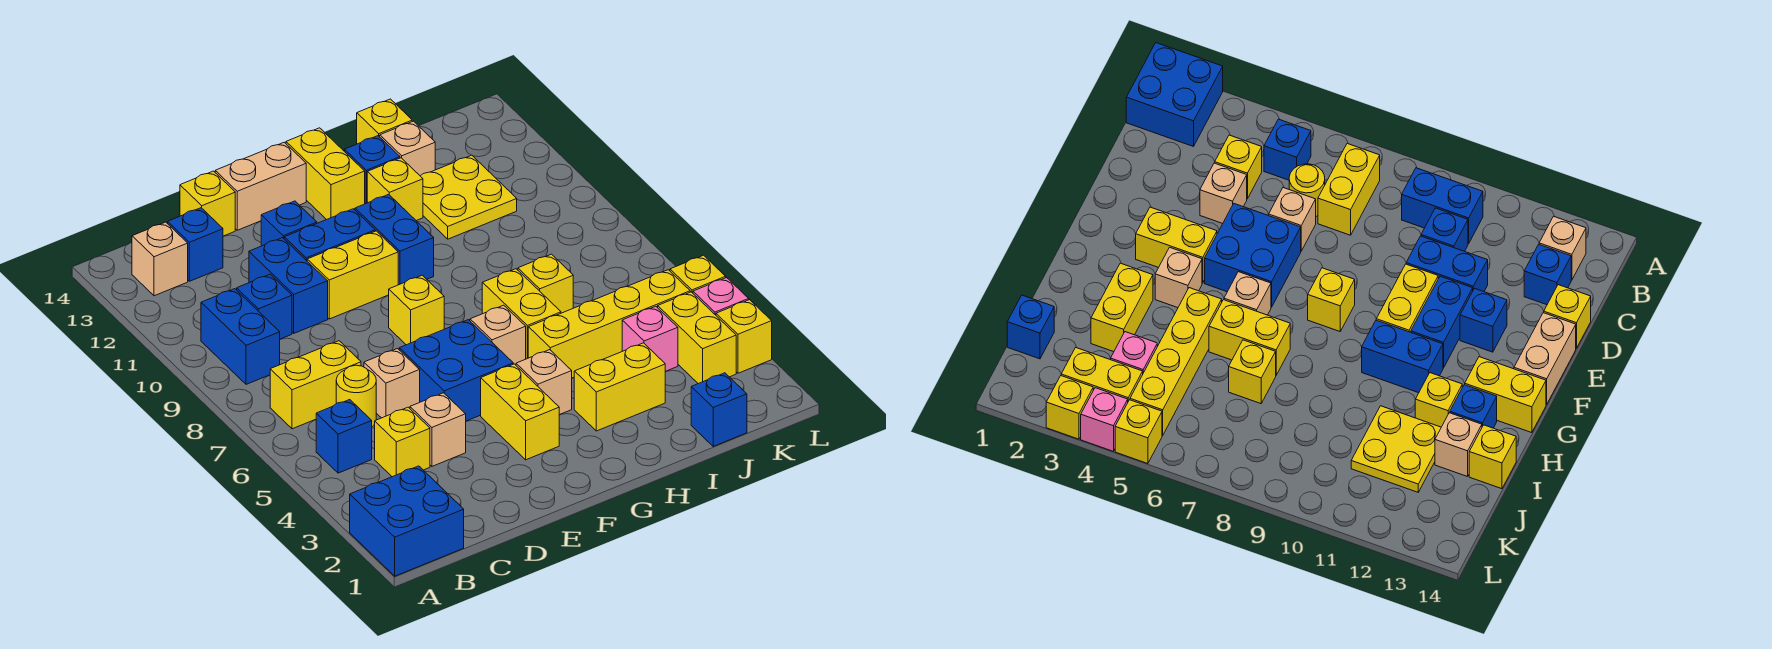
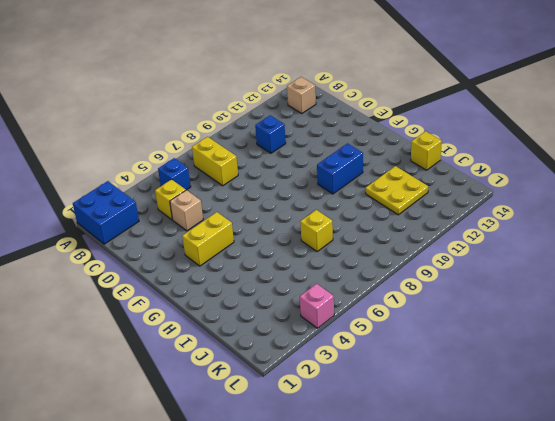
none -> blue 1x2 brick [201,289,280,384]
none -> yellow 1x1 round brick [336,365,376,427]
none -> blue 1x1 brick [168,208,223,281]
none -> tan 1x1 brick [364,349,420,418]

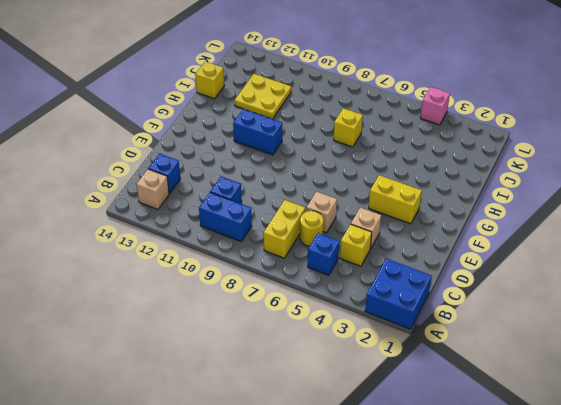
none -> blue 1x2 brick [249,238,328,333]
none -> yellow 1x1 brick [180,171,235,236]
none -> blue 2x2 brick [399,320,513,421]
none -> yellow 1x2 brick [307,231,398,319]

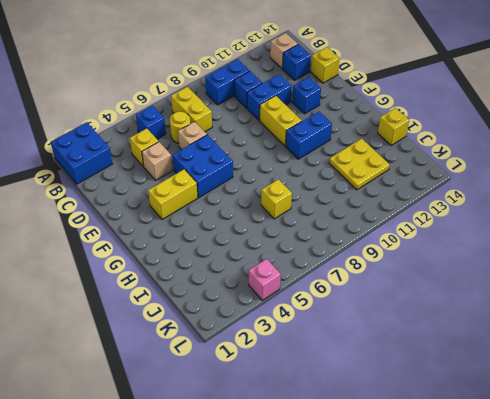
none -> blue 1x2 brick [284,209,375,261]
none -> tan 1x2 brick [215,142,306,230]
none -> yellow 1x1 brick [389,275,444,345]
none -> tan 1x1 brick [516,350,572,415]

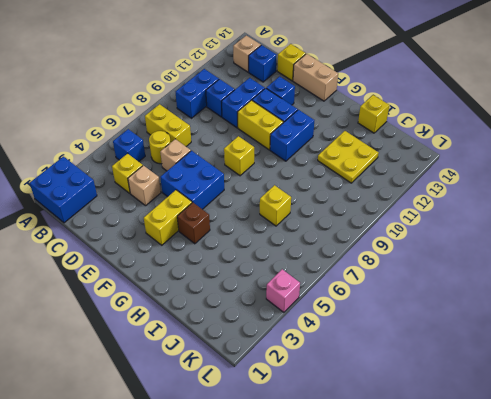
brown 1x1 brick [177,203,210,244] -> tan 1x1 brick [516,350,572,415]
none -> tan 1x1 brick [470,305,526,365]
none -> yellow 1x2 brick [286,128,365,220]
none -> yellow 1x2 brick [574,343,665,431]
none -> yellow 1x4 brick [528,270,690,378]

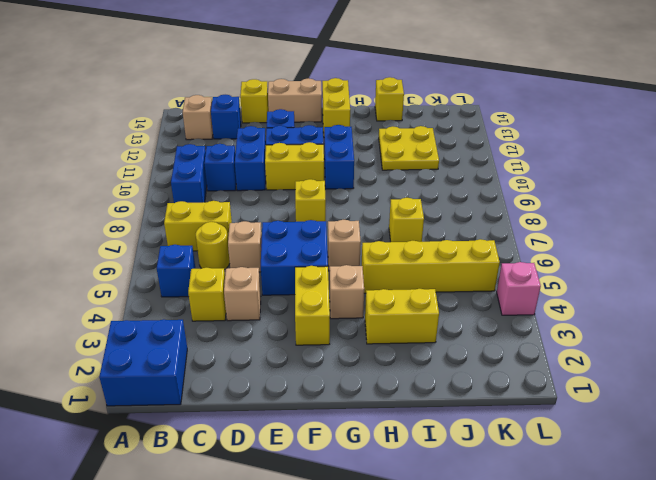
none -> yellow 1x2 brick [482,269,561,359]
none -> yellow 1x1 brick [367,158,423,221]
none -> blue 1x1 brick [344,136,400,204]
none -> tan 1x1 brick [380,121,435,176]

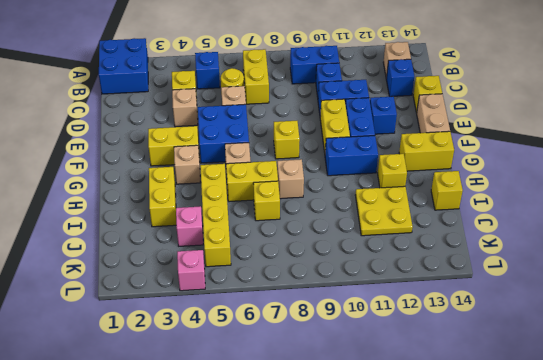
tan 1x1 brick [277,159,304,199] -> tan 1x1 brick moved to [380,121,435,176]
none -> blue 1x1 brick [344,136,400,204]
none -> blue 1x1 brick [691,373,747,446]
none -> yellow 1x2 brick [658,292,736,384]
none -> yellow 1x1 brick [716,300,772,373]

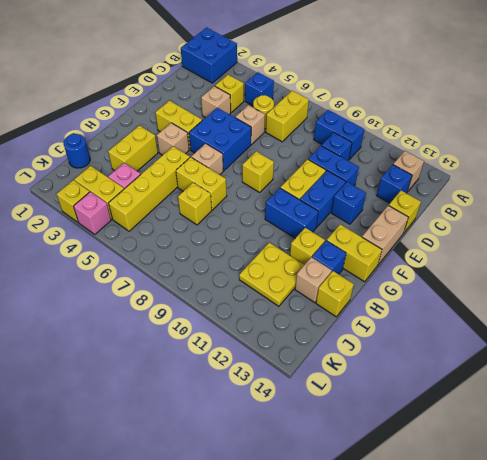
blue 1x1 round brick [64,134,90,168] -> blue 1x1 brick [691,373,747,446]
none -> yellow 1x1 brick [670,255,726,293]

